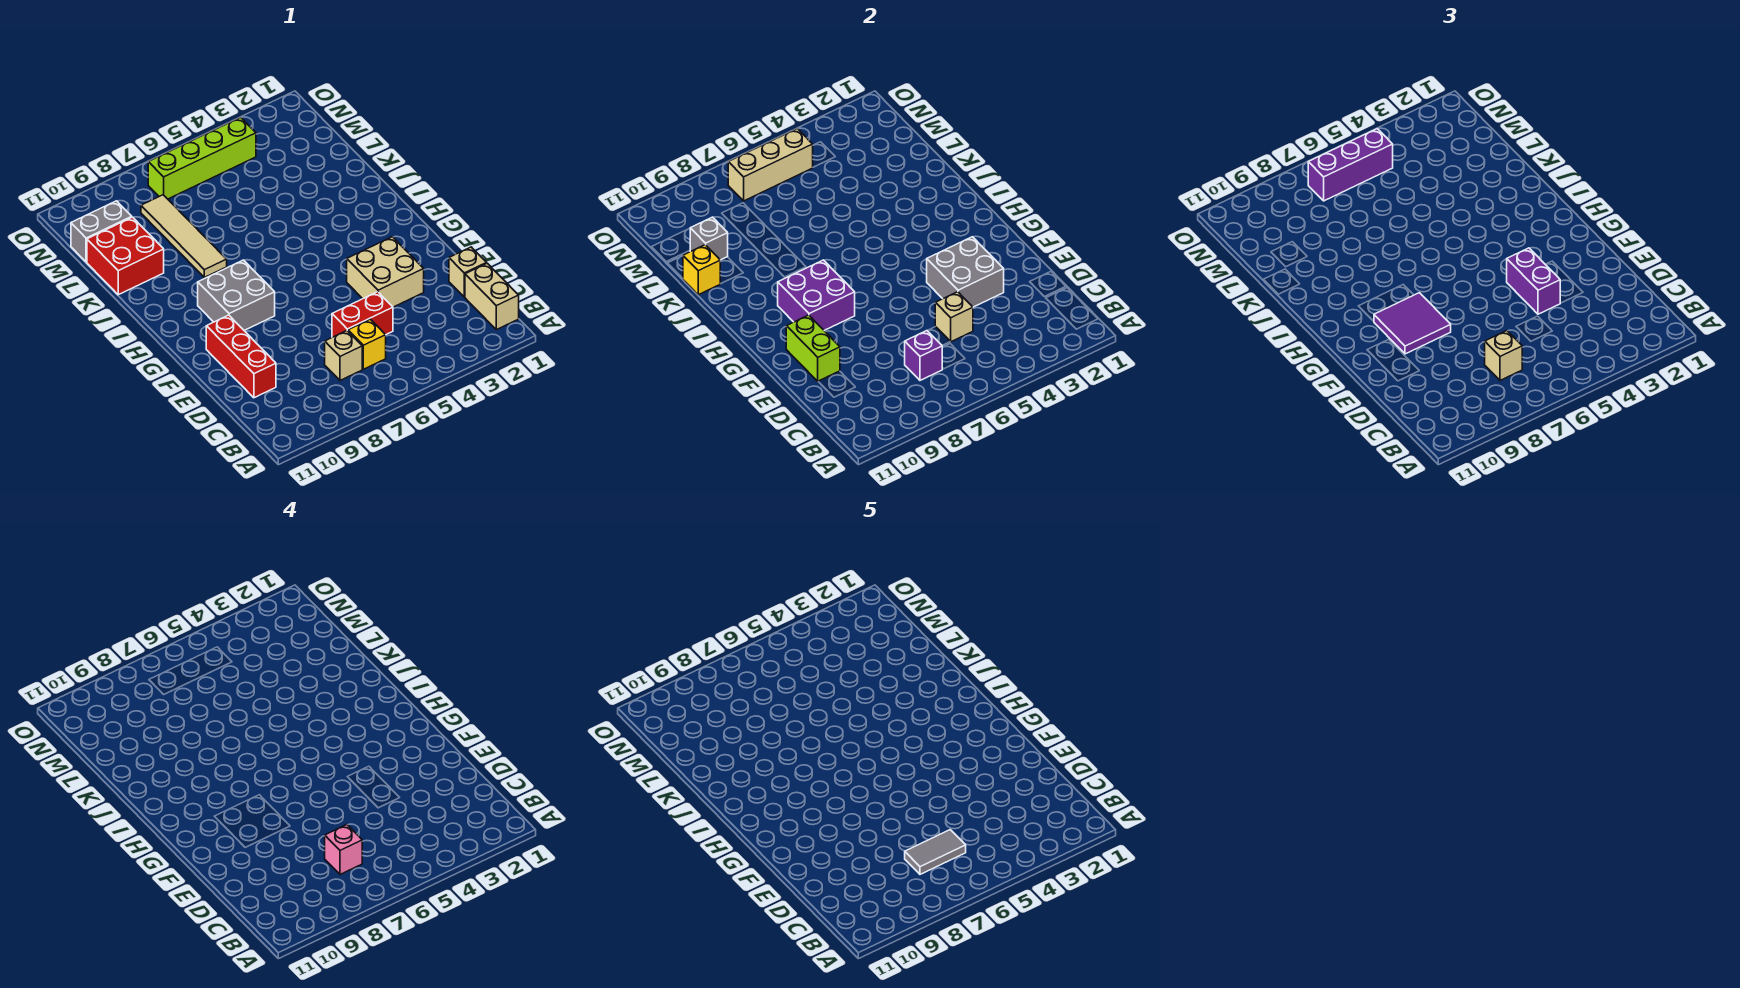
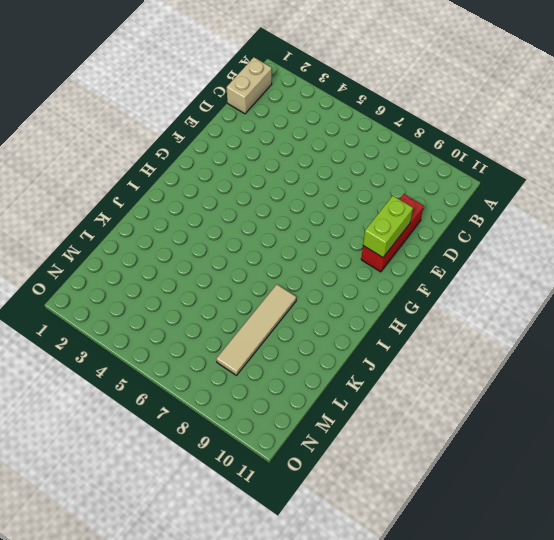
none -> yellow 1x1 brick [348,319,386,369]
none -> tan 1x1 brick [325,331,362,380]
none -> tan 1x1 brick [449,247,487,297]

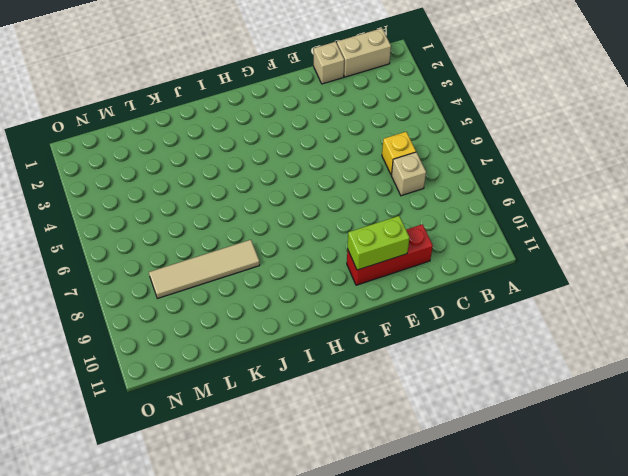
none -> red 1x2 brick [332,292,393,337]
none -> tan 2x2 brick [347,237,424,307]
none -> grey 2x2 brick [198,260,275,330]

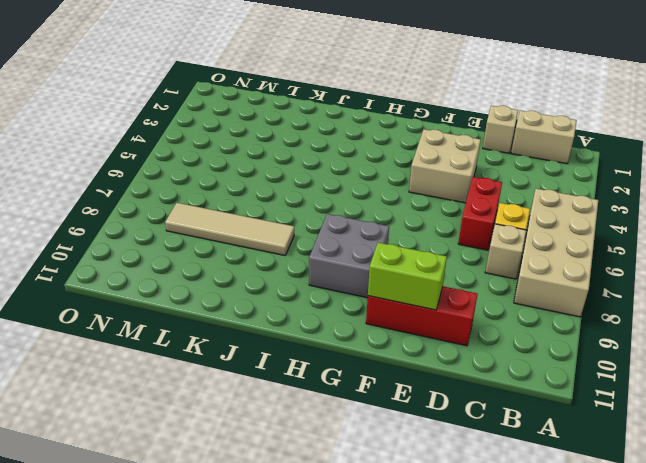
tan 2x4 brick [514,189,598,317] -> none
none -> red 2x2 brick [87,217,164,295]
none -> grey 1x2 brick [71,201,132,262]
none -> lime 1x4 brick [148,117,256,199]

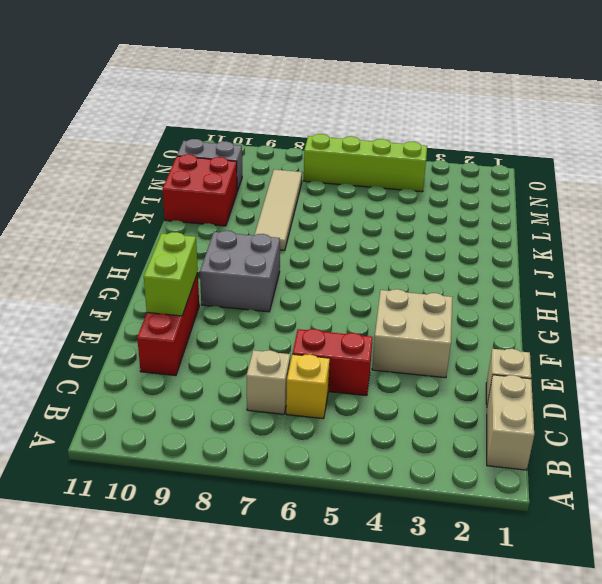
none -> purple 1x1 brick [905,331,942,380]
none -> tan 1x1 brick [935,292,973,342]
none -> grey 2x2 brick [927,237,1004,307]

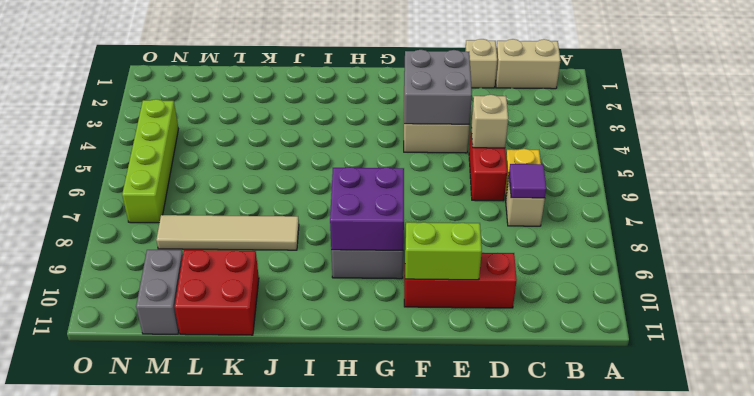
purple 1x1 tile [509,164,546,198] -> purple 1x1 brick [905,331,942,380]
none -> yellow 1x1 brick [683,245,720,295]
none -> grey 1x1 brick [690,217,728,260]
none -> tan 1x3 brick [728,129,813,201]

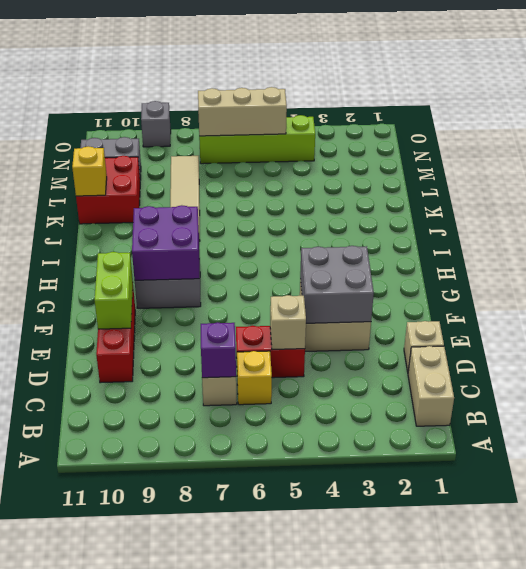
grey 1x1 brick [141,101,171,147] -> grey 1x1 brick moved to [690,217,728,260]
none -> tan 1x1 brick [1485,331,1522,380]
none -> purple 1x2 brick [1507,248,1560,314]
none -> purple 2x2 tile [1374,293,1451,354]

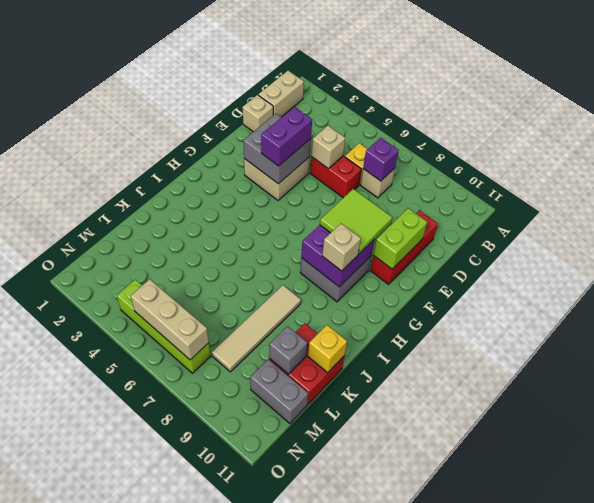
lime 2x2 tile [320,189,392,254] -> purple 2x2 tile [1374,293,1451,354]
tan 1x1 brick [322,224,361,271] -> tan 1x1 brick moved to [1485,331,1522,380]
none -> purple 1x3 brick [1308,129,1393,201]
none -> pink 1x1 brick [325,825,362,874]
none -> grey 1x2 tile [905,830,966,874]

